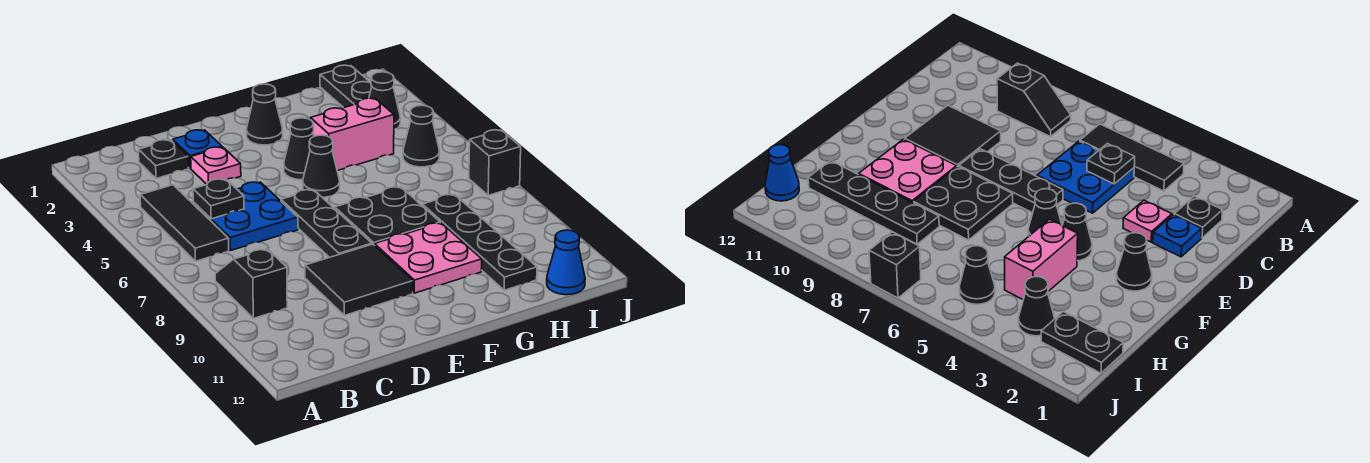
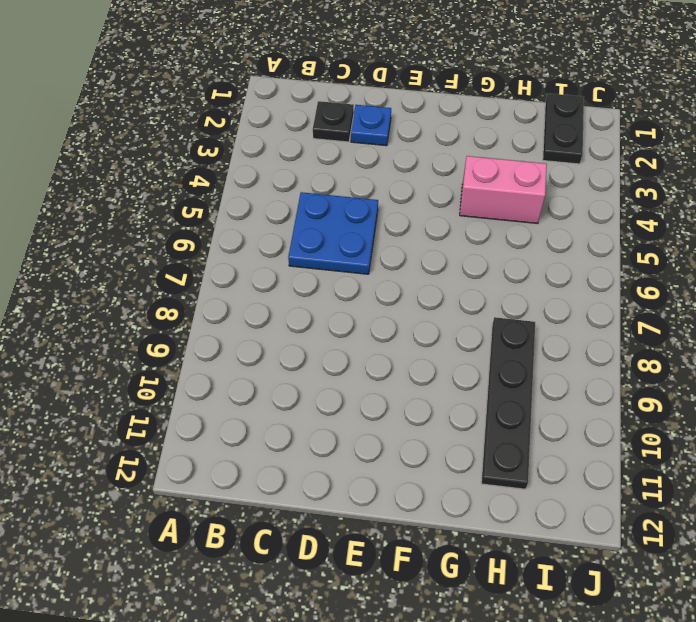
none -> black 1x3 tile [140,185,229,261]
none -> black 1x2 slope [215,249,287,318]
none -> pink 1x1 plate [191,147,241,184]

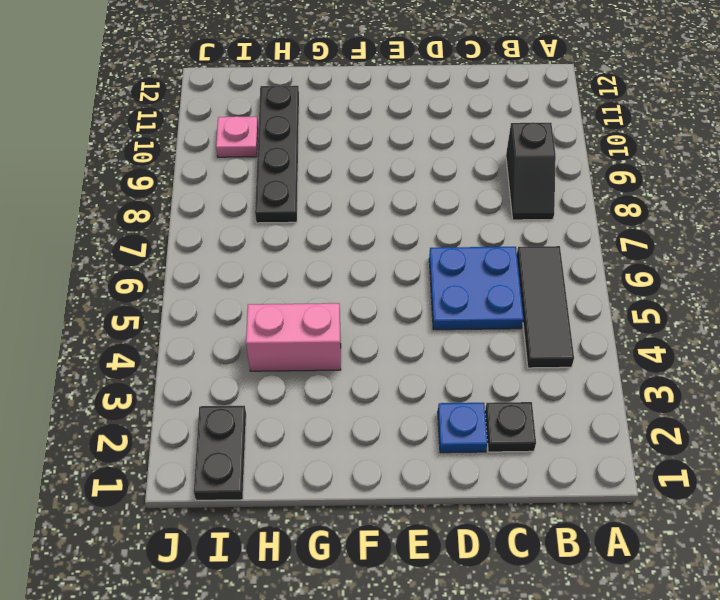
pink 1x1 plate [216,116,258,157] -> pink 1x1 plate moved to [191,147,241,184]
none -> black 2x2 tile [305,244,413,315]
none -> black 1x3 plate [281,190,372,258]
none -> black 1x1 cone [247,84,283,145]

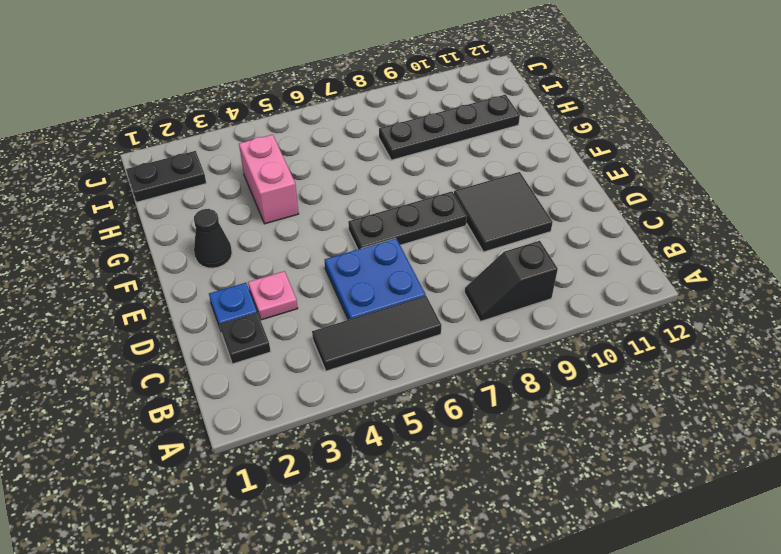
none -> black 1x1 cone [284,118,314,180]
none -> black 1x1 cone [303,135,340,197]
none -> black 2x2 plate [335,187,440,246]

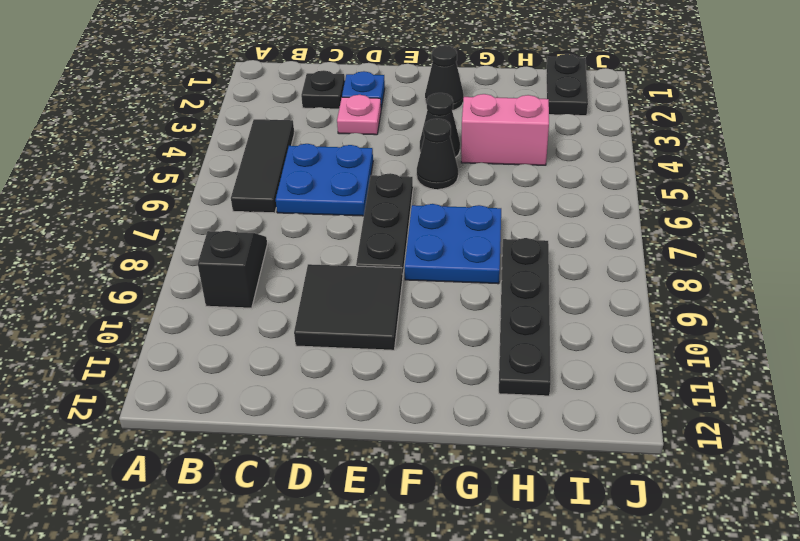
blue 2x2 plate [404,204,501,284] -> black 2x2 plate [335,187,440,246]
none -> pink 2x2 plate [375,223,482,293]
none -> black 1x1 cone [369,72,400,129]
none -> black 1x1 cone [403,105,440,167]

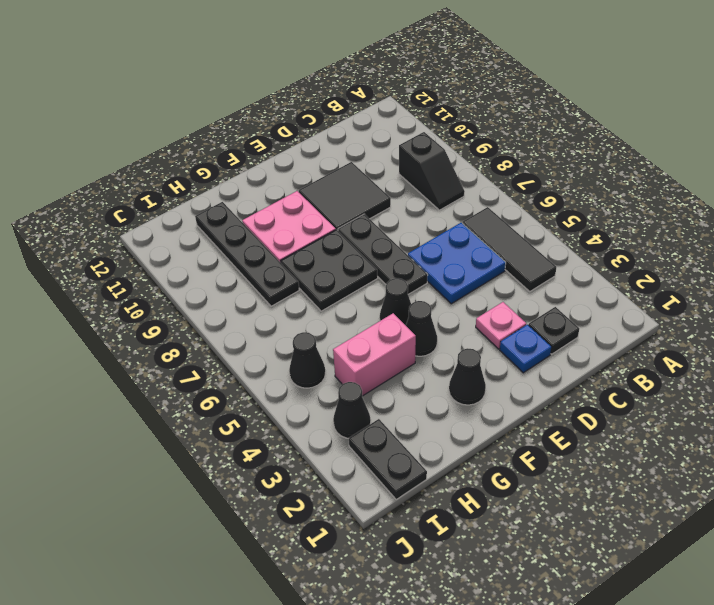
none -> blue 1x1 cone [547,230,585,295]
none -> black 1x1 brick [469,130,521,195]
none -> black 1x1 plate [193,179,244,219]

